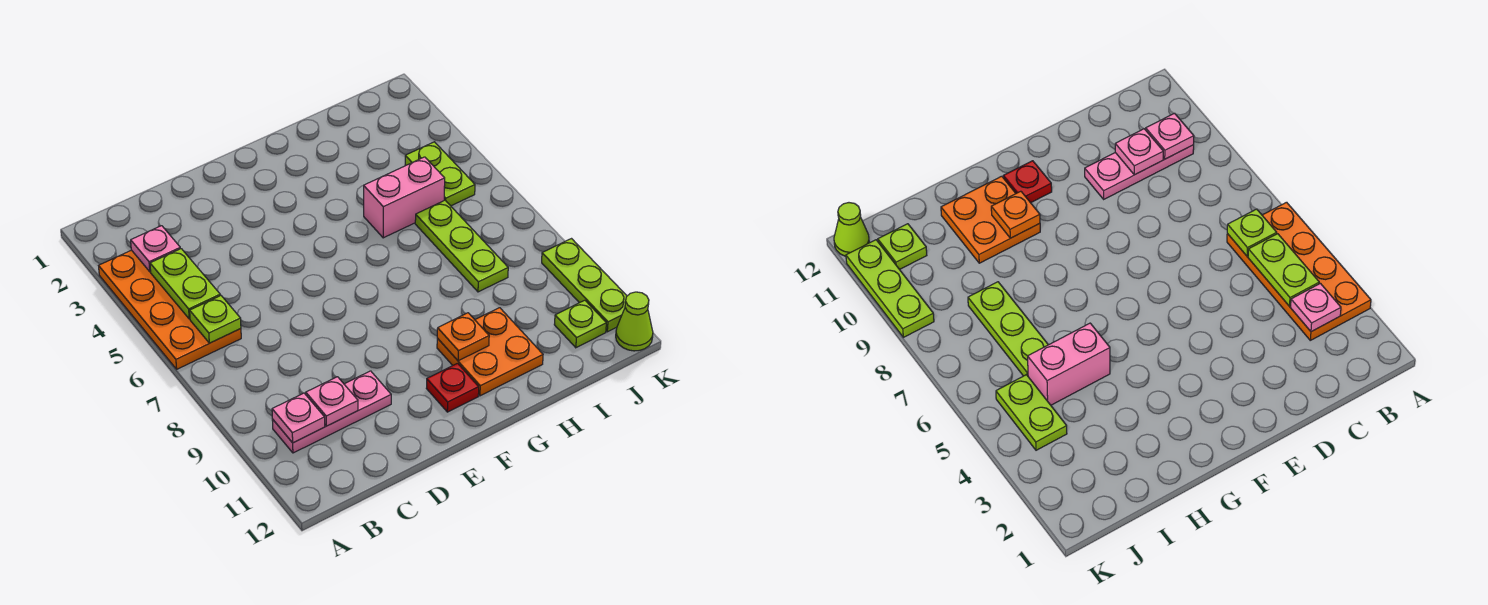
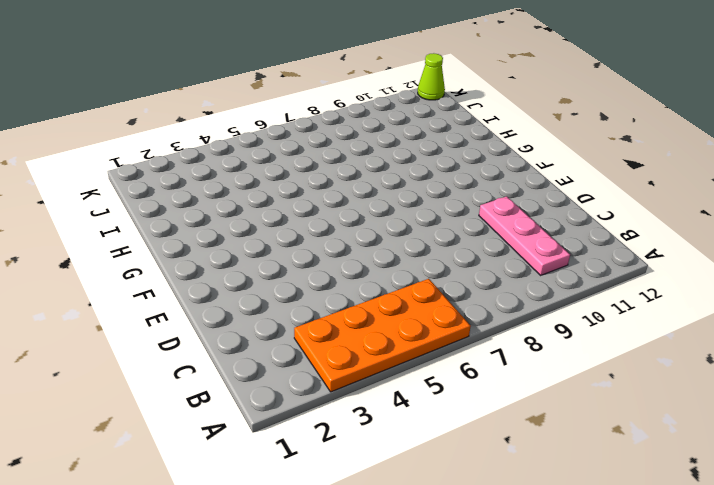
none -> red 1x1 plate [426,363,479,412]
none -> orange 2x2 plate [437,308,543,396]
none -> pink 1x2 brick [364,157,445,238]

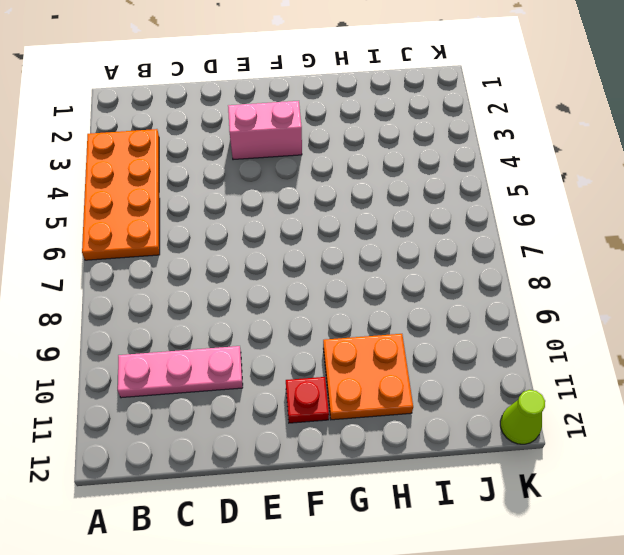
pink 1x2 brick [228,101,302,160] -> pink 1x2 brick moved to [364,157,445,238]
none -> lime 1x3 plate [415,200,508,292]
none -> lime 1x2 plate [405,142,475,206]
none -> lime 1x1 plate [554,300,606,348]

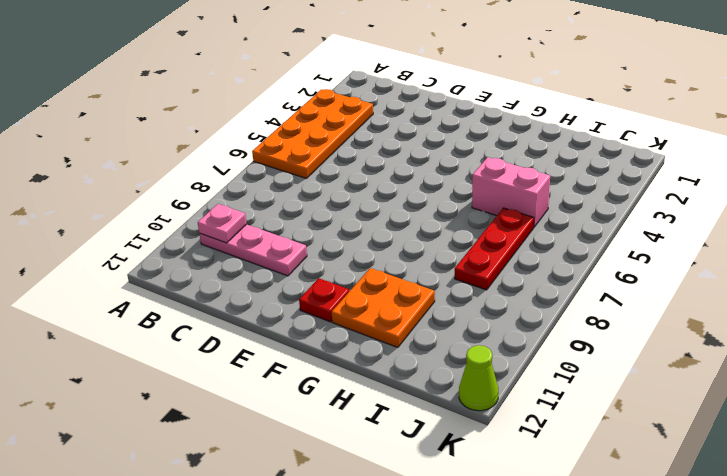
red 1x3 plate [455,208,534,290] -> lime 1x3 plate [415,200,508,292]
none -> lime 1x2 plate [405,142,475,206]
none -> lime 1x1 plate [554,300,606,348]
none -> lime 1x3 plate [542,239,627,332]

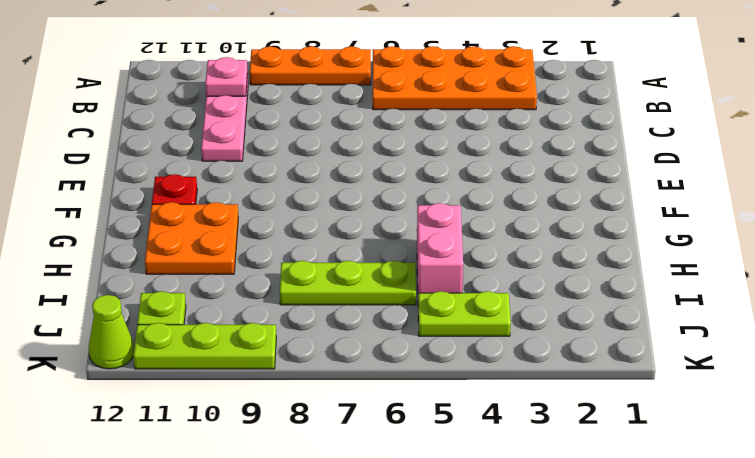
orange 1x3 plate [250,46,371,85] -> none
none -> pink 1x1 plate [131,226,180,272]
none -> lime 1x2 plate [150,249,220,319]
none -> lime 1x1 plate [190,295,241,343]

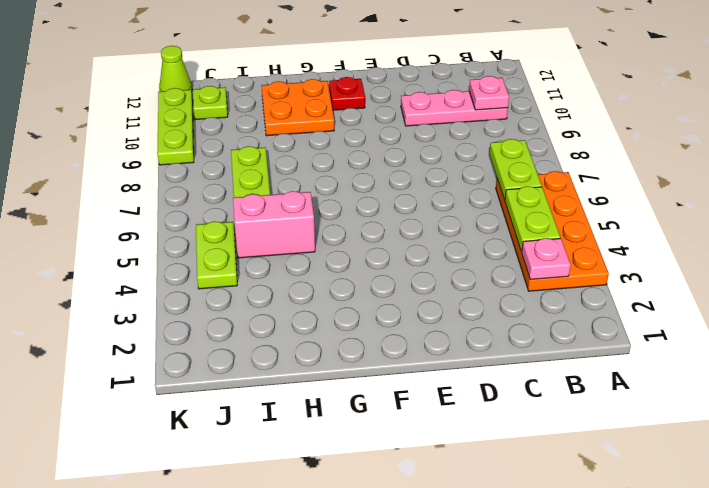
lime 1x2 plate [490,139,542,200] -> lime 1x1 plate [190,295,241,343]
none -> pink 1x1 plate [306,377,358,426]
none -> orange 1x1 plate [437,313,489,361]

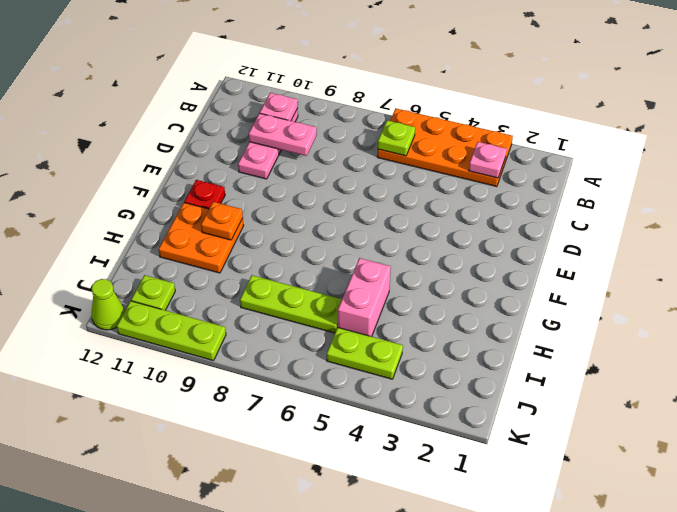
pink 1x2 plate [249,113,317,156] -> pink 1x1 plate [306,377,358,426]
none -> lime 1x2 plate [150,249,220,319]

